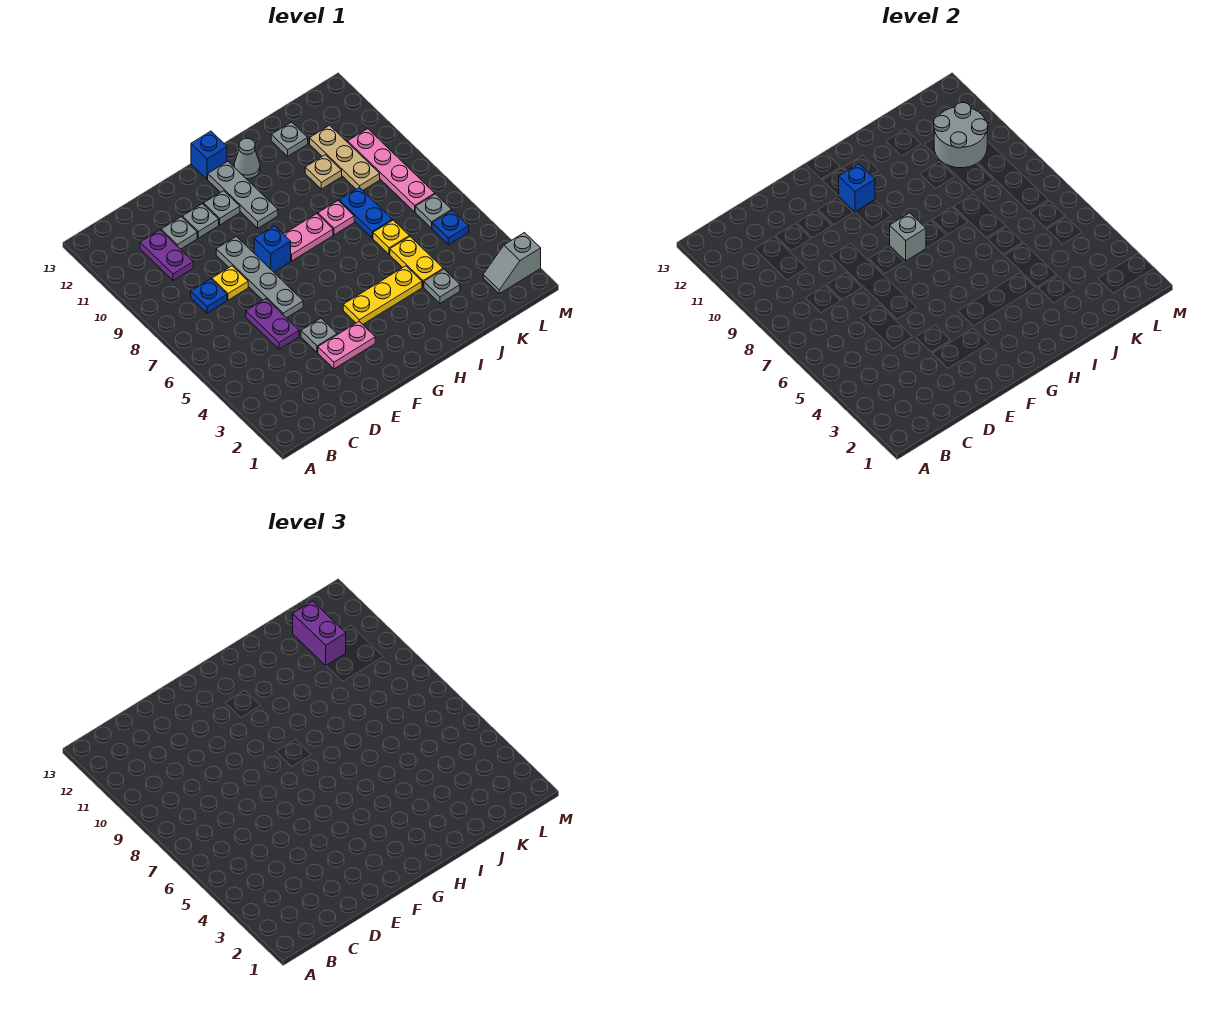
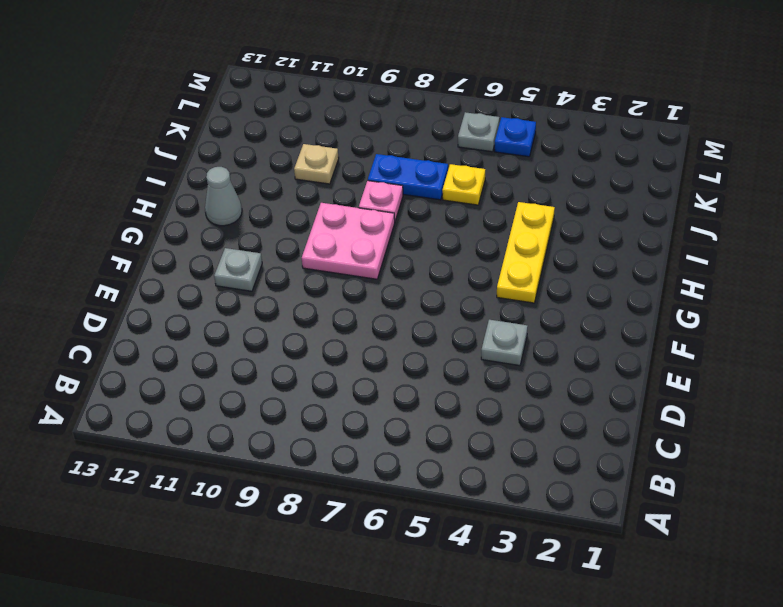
pink 2x2 plate [302,203,395,279] -> pink 1x2 plate [284,214,333,261]
none -> blue 1x1 plate [191,279,227,313]
none -> purple 1x2 plate [140,230,193,280]
none -> purple 1x2 plate [246,299,299,349]
none -> yellow 1x1 plate [212,266,248,300]

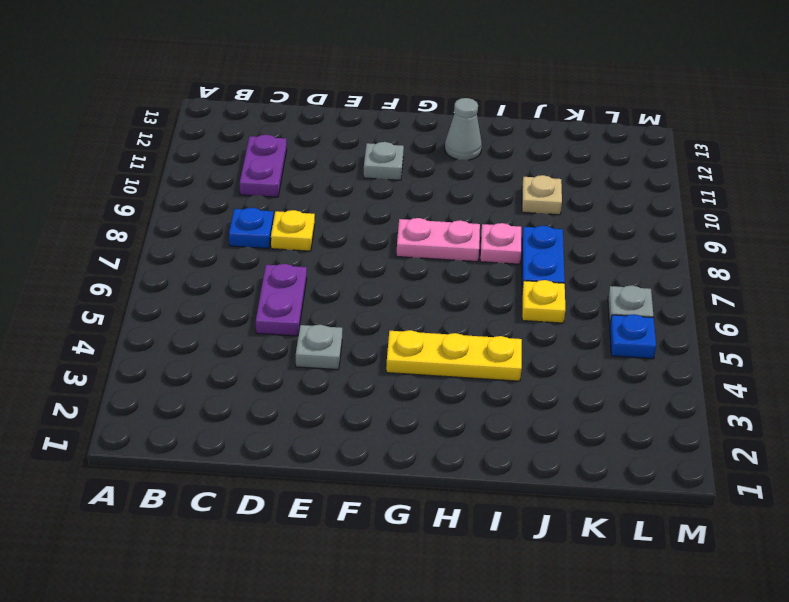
none -> grey 1x1 plate [161,217,197,249]
none -> pink 1x2 plate [318,322,375,369]
none -> grey 1x4 plate [216,236,303,318]
none -> grey 1x1 plate [182,204,219,238]

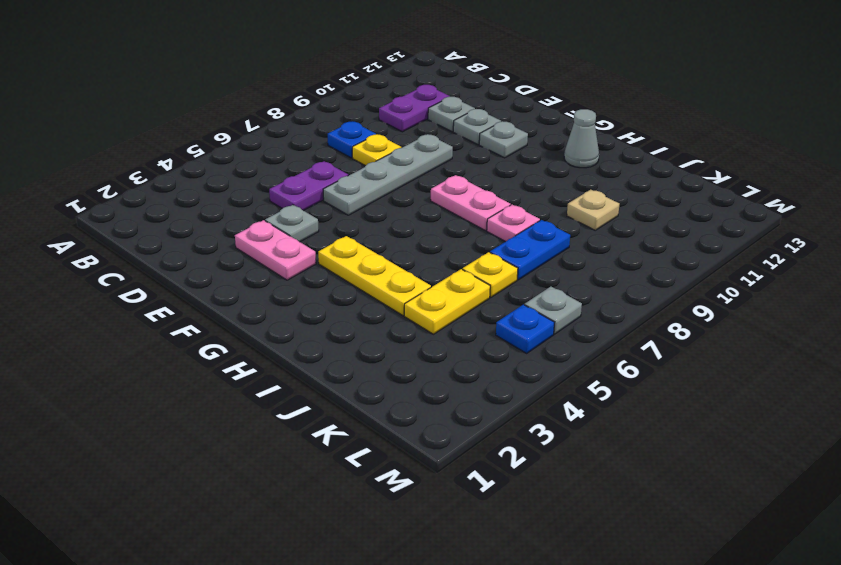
none -> blue 1x1 brick [254,226,291,272]
none -> grey 1x3 plate [208,161,278,228]
none -> blue 1x1 brick [191,131,227,179]
none -> grey 1x1 plate [424,269,460,303]

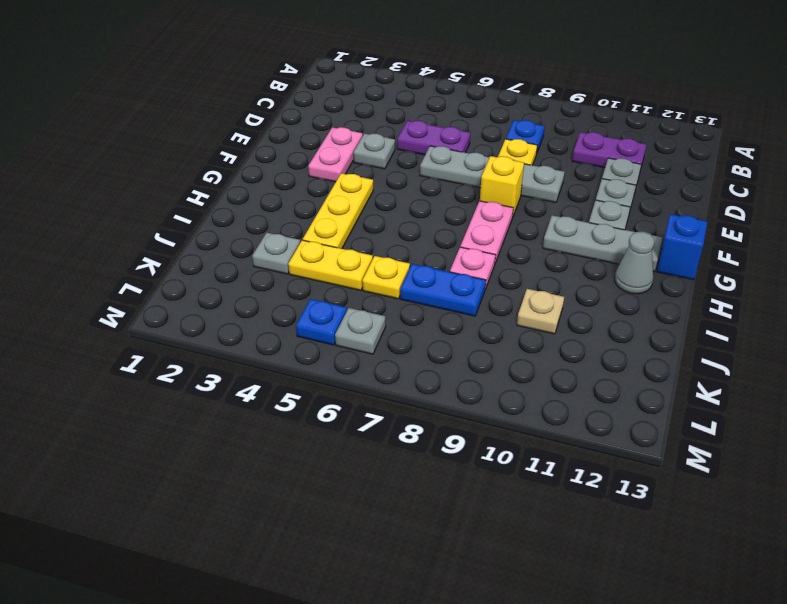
yellow 1x1 brick [480,156,524,216] -> blue 1x1 brick [254,226,291,272]
none -> grey 1x1 plate [271,122,308,156]
none -> tan 1x3 plate [310,125,380,190]
none -> grey 1x2 slope [483,233,541,294]
none -> pink 1x4 plate [348,129,435,212]

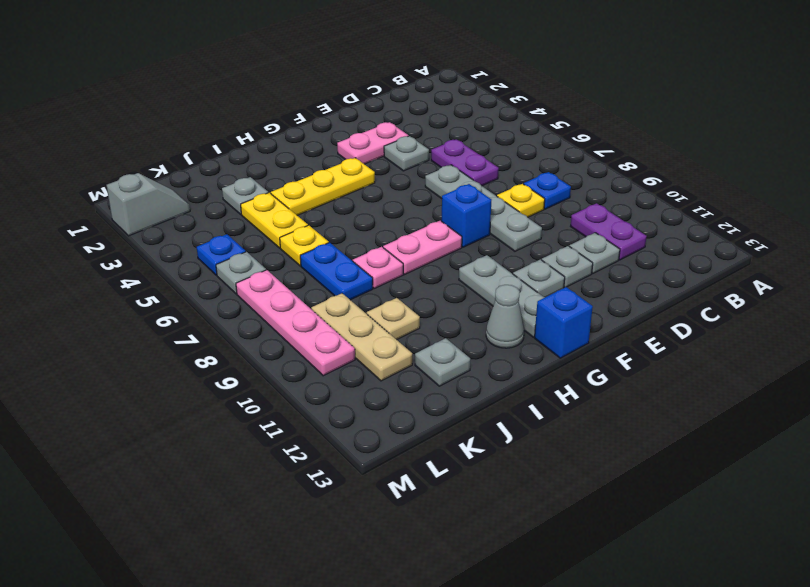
none -> grey 1x1 brick [890,213,926,261]
none -> blue 1x1 brick [839,164,875,212]
none -> grey 2x2 round brick [934,103,988,168]
none -> purple 1x2 brick [293,601,346,665]

